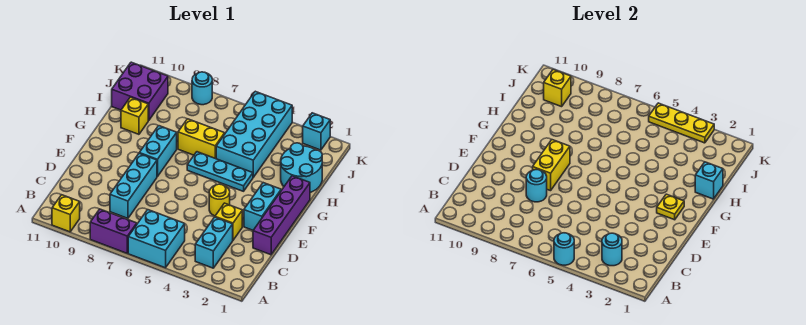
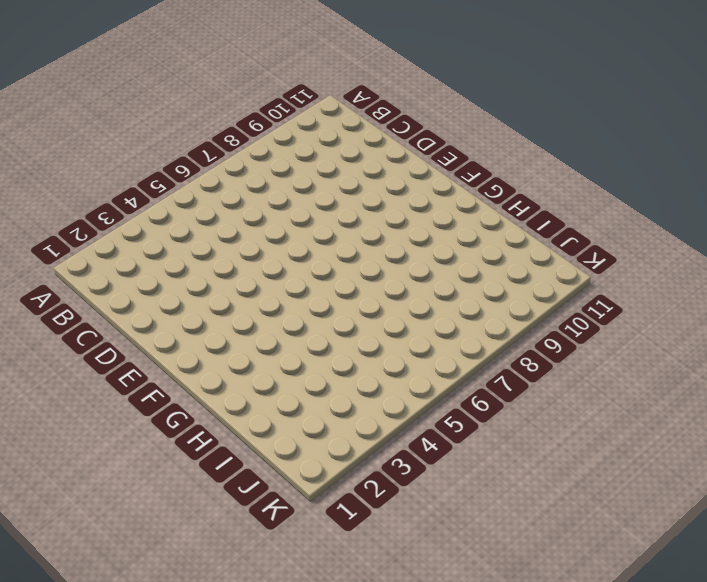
none -> cyan 2x2 brick [128,210,185,268]
none -> purple 1x2 brick [90,209,137,253]
none -> yellow 1x1 brick [52,195,80,232]

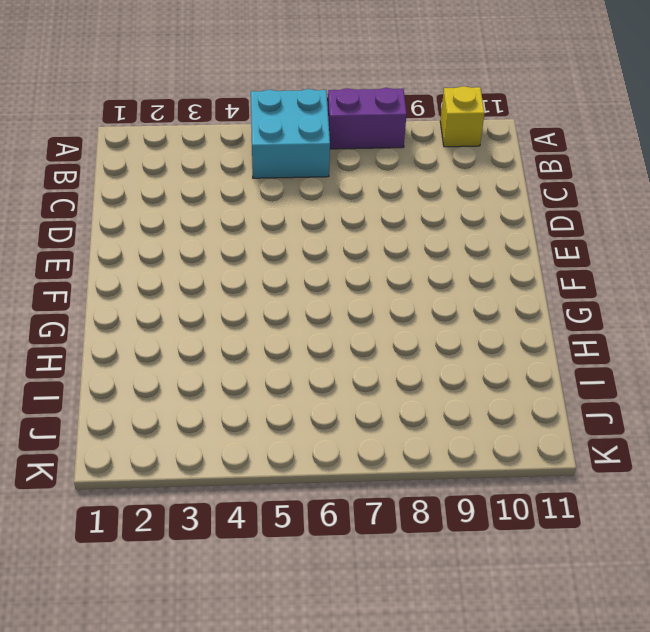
none -> cyan 1x2 brick [195,217,233,268]
none -> cyan 1x3 brick [110,153,157,218]
none -> purple 1x4 brick [253,176,310,255]

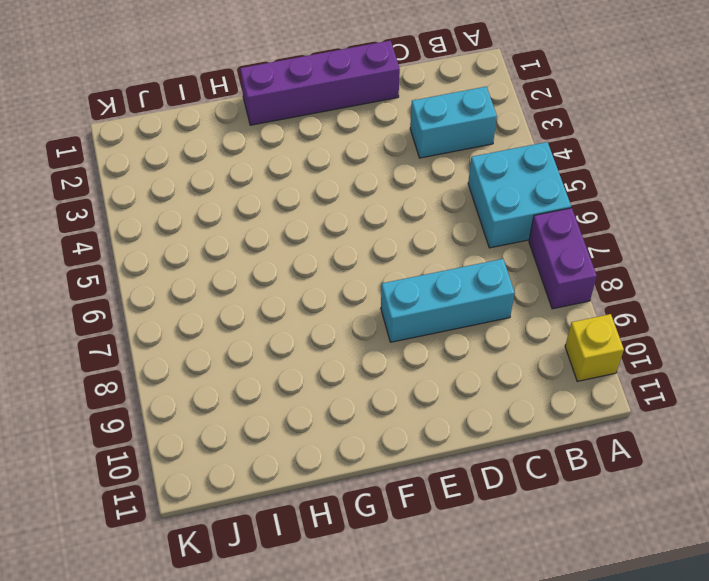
none -> yellow 1x1 brick [215,203,242,240]
none -> cyan 1x2 brick [244,183,281,230]
none -> yellow 1x1 round brick [209,184,230,216]

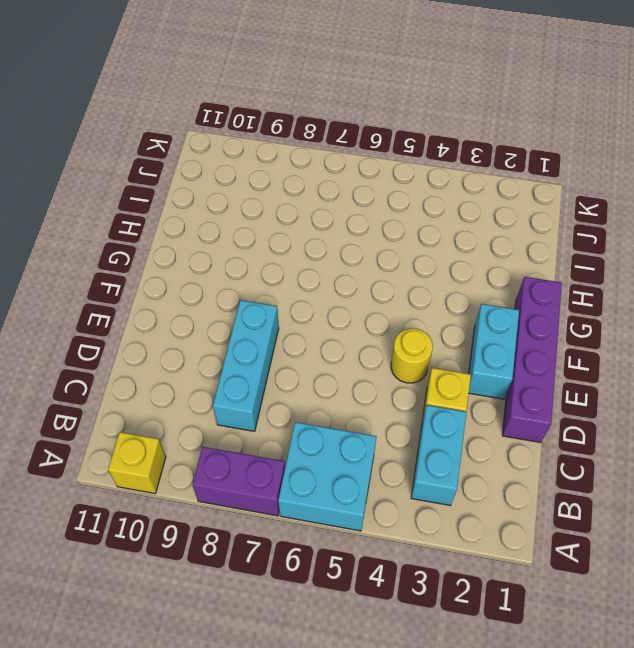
none -> cyan 1x2 brick [140,126,177,177]
none -> cyan 1x3 plate [187,152,253,191]
none -> cyan 2x2 round brick [281,143,322,192]

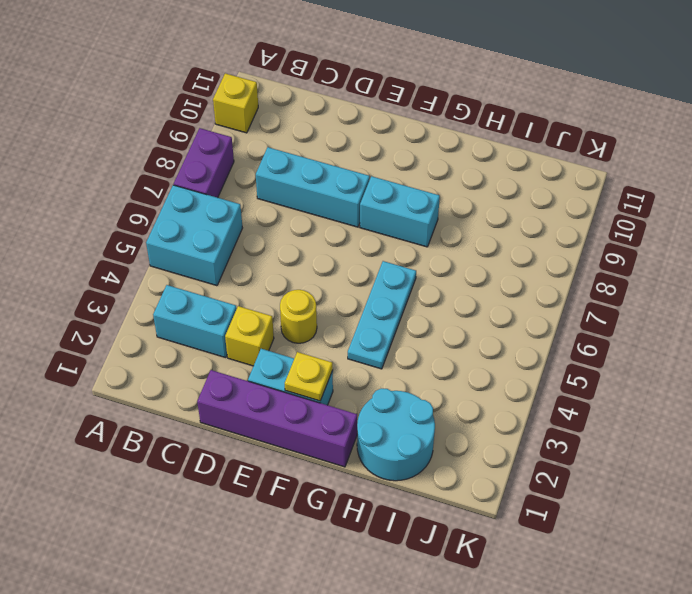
none -> cyan 2x4 brick [216,91,292,177]
none -> yellow 1x2 brick [178,119,225,159]
none -> yellow 1x1 brick [121,97,148,134]

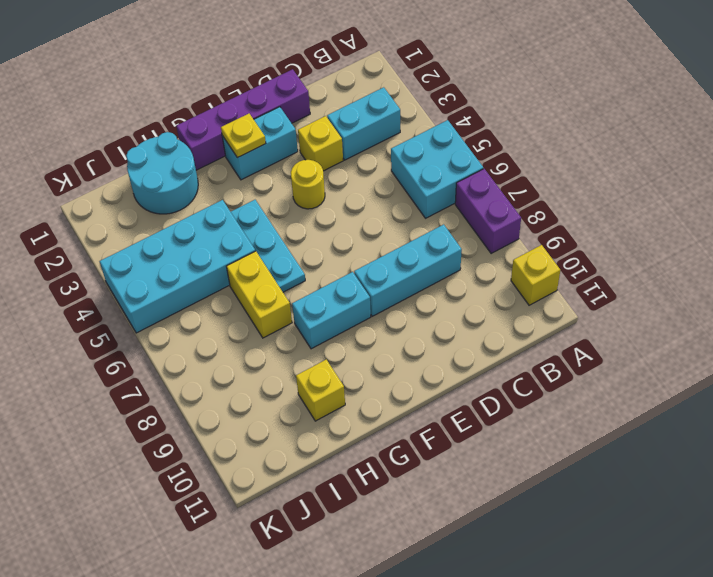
none -> purple 2x2 brick [112,62,168,121]
none -> cyan 1x1 brick [303,113,330,150]
none -> cyan 1x1 round brick [192,72,212,105]

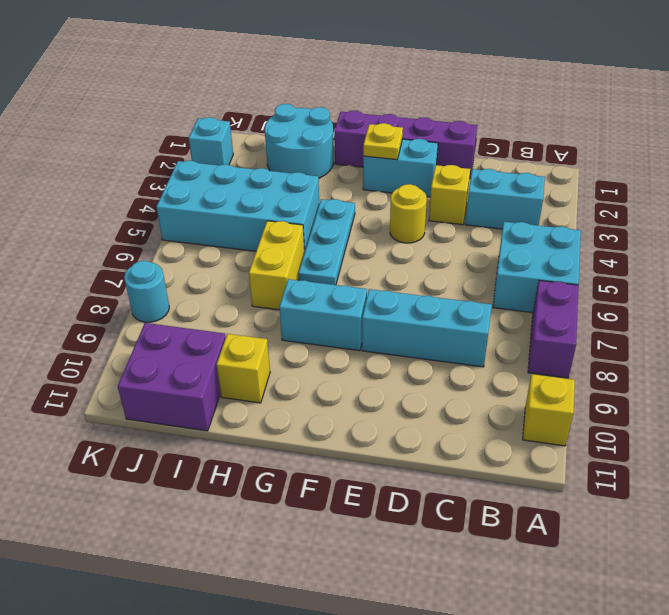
none -> cyan 1x1 round brick [554,233,574,265]
none -> cyan 1x1 round brick [602,233,622,266]
none -> cyan 1x1 round brick [526,170,547,202]

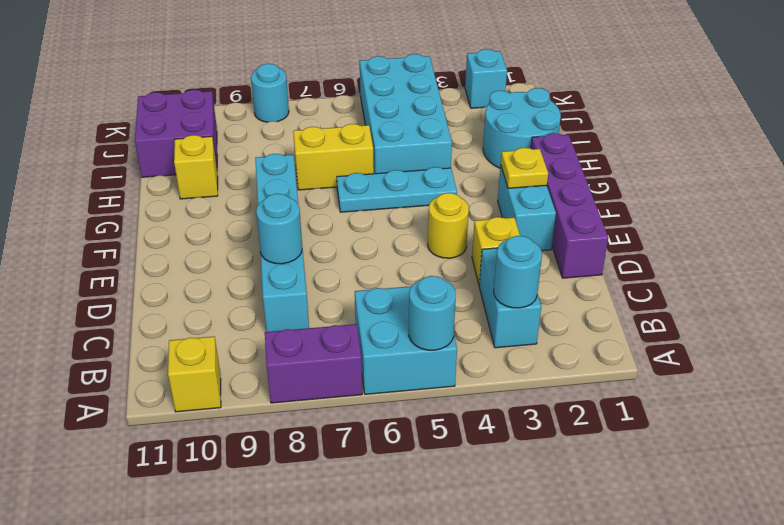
none -> yellow 1x2 brick [533,140,570,191]
none -> cyan 1x1 brick [695,162,723,199]
none -> yellow 1x1 brick [544,70,571,107]

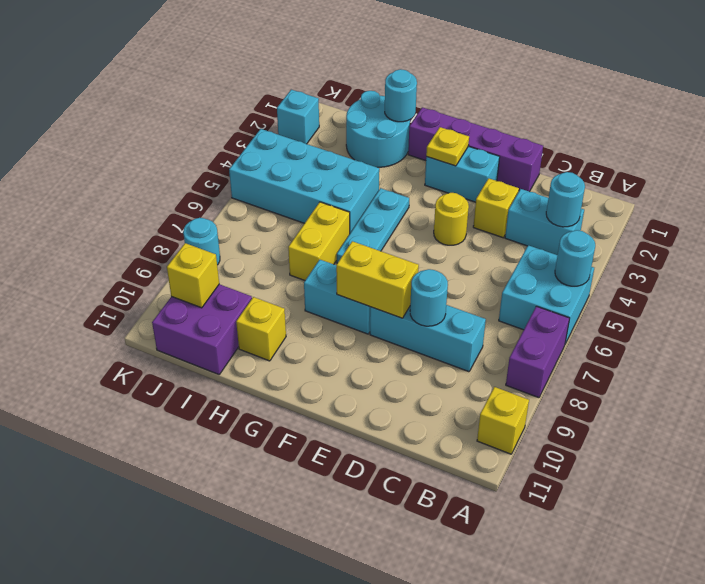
cyan 1x1 round brick [385,69,417,122] -> cyan 1x1 brick [695,162,723,199]
none -> yellow 1x3 plate [649,103,714,143]

